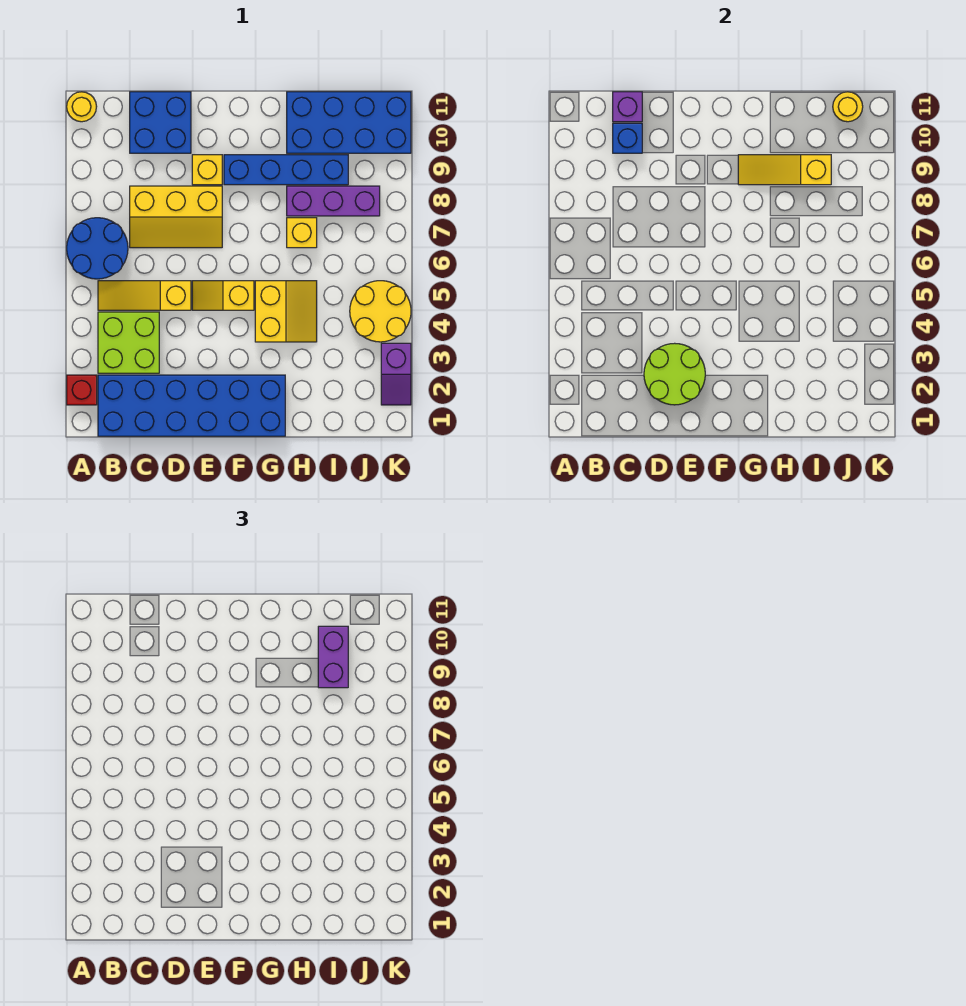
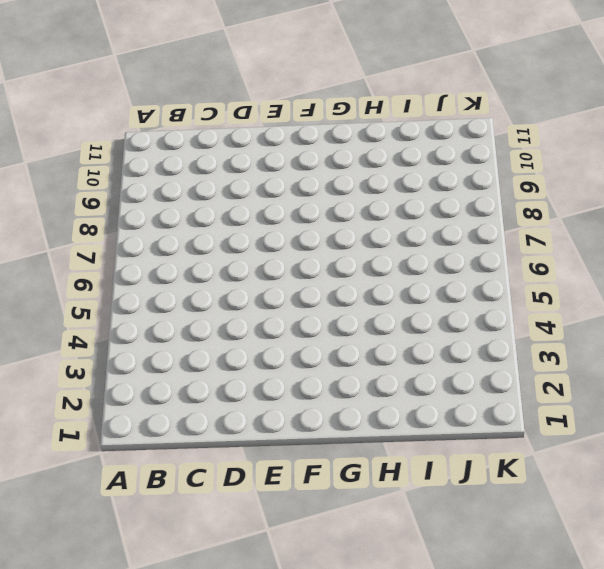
none -> red 1x1 brick [67,375,97,405]
none -> blue 2x2 round brick [67,218,128,279]
none -> yellow 1x1 round brick [67,92,97,122]

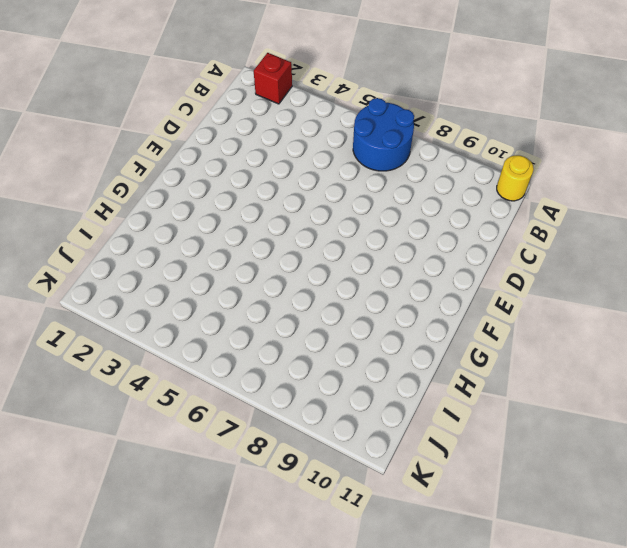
none -> blue 2x6 brick [98,375,285,436]
none -> lime 2x2 brick [98,312,159,373]
none -> yellow 1x3 slope [98,281,191,310]

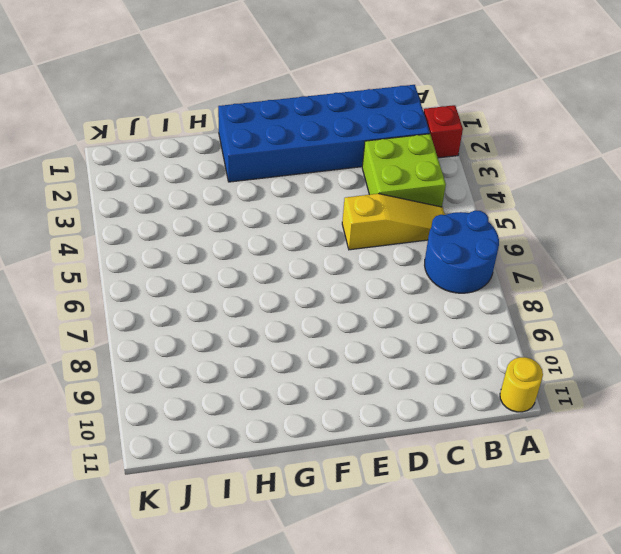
none -> yellow 2x3 slope [130,186,222,248]
none -> blue 2x2 brick [130,92,191,153]
none -> yellow 1x2 slope [192,281,254,310]

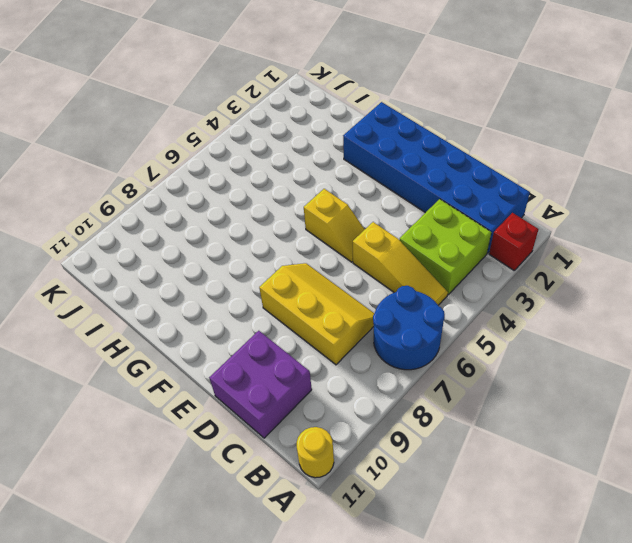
purple 2x2 brick [209,331,312,438] -> blue 2x2 brick [130,92,191,153]
none -> yellow 1x1 brick [192,155,222,185]
none -> blue 1x4 brick [224,155,348,185]
none -> yellow 2x2 slope [255,281,317,342]

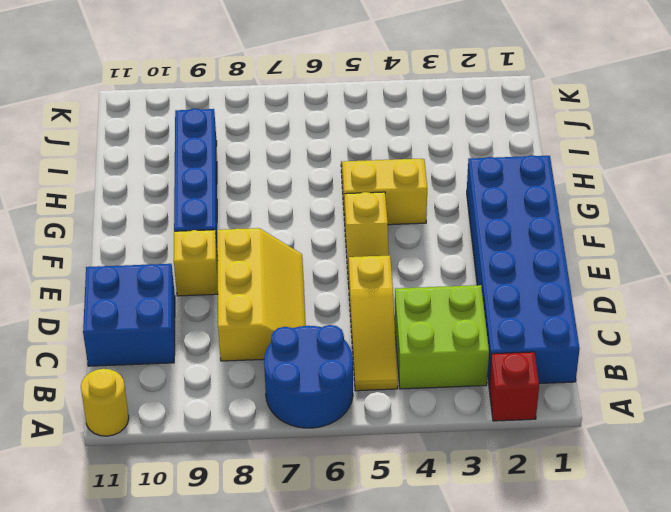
none -> yellow 1x1 brick [287,218,317,248]
none -> purple 1x3 brick [287,186,380,216]
none -> blue 2x4 brick [287,92,411,153]

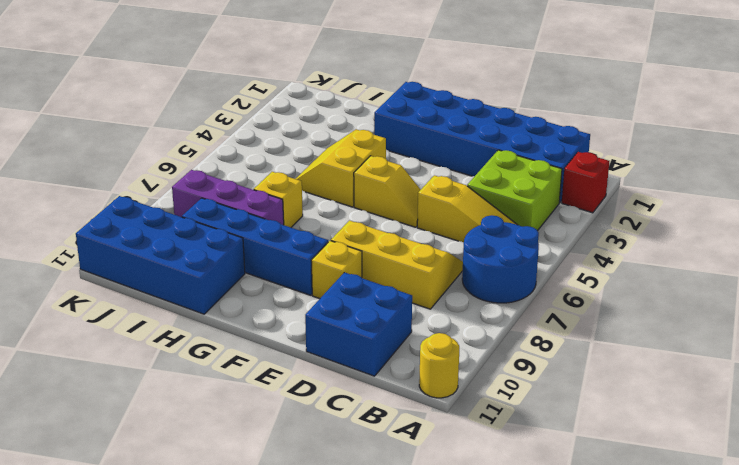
none -> yellow 2x2 round brick [350,281,411,342]
none -> purple 1x2 slope [381,343,411,405]
none -> blue 1x1 brick [613,123,642,153]

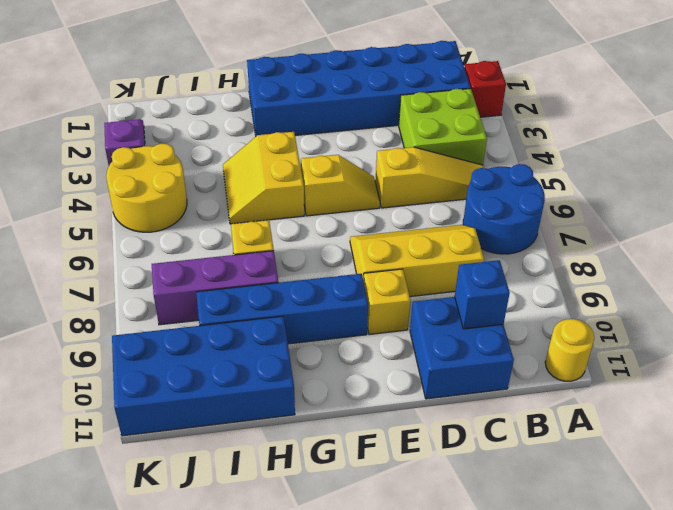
none -> purple 1x1 brick [613,92,642,122]
none -> lime 2x2 round brick [644,343,705,405]
none -> yellow 1x3 slope [738,155,831,185]

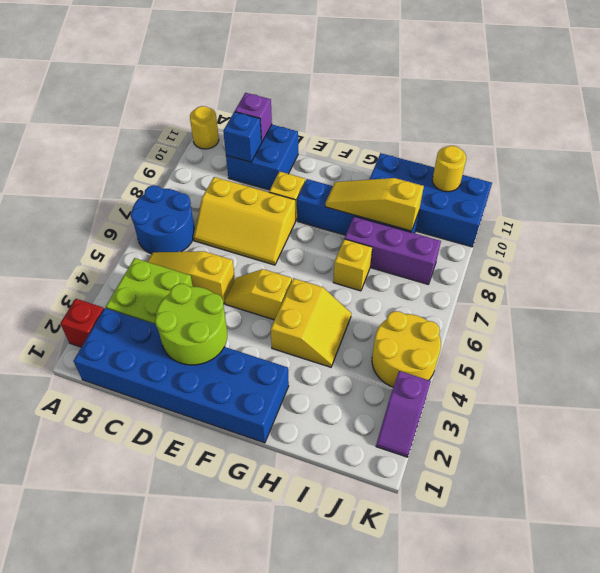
none -> purple 1x2 brick [318,626,348,688]

